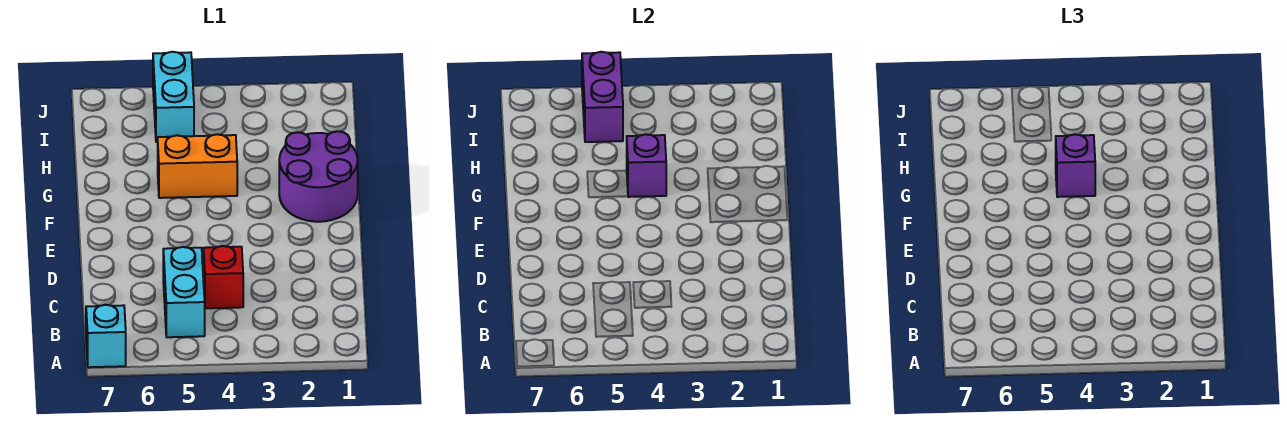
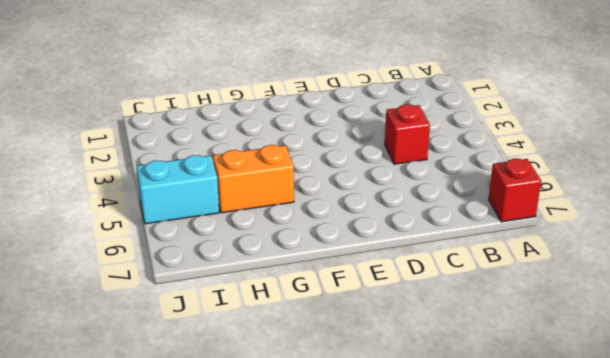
red 1x1 brick [489,159,541,222] -> cyan 1x1 brick [86,305,126,367]
orange 1x2 brick [213,145,294,213] -> orange 1x2 brick turned to [158,134,237,198]
none -> cyan 1x2 brick [163,247,205,337]
none -> purple 2x2 round brick [279,131,358,222]

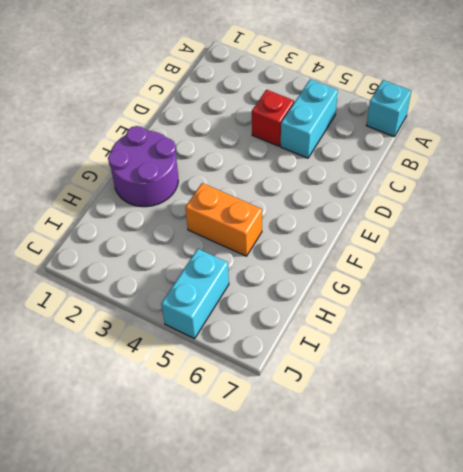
none -> purple 1x1 brick [627,134,666,197]
none -> purple 1x2 brick [582,52,623,142]

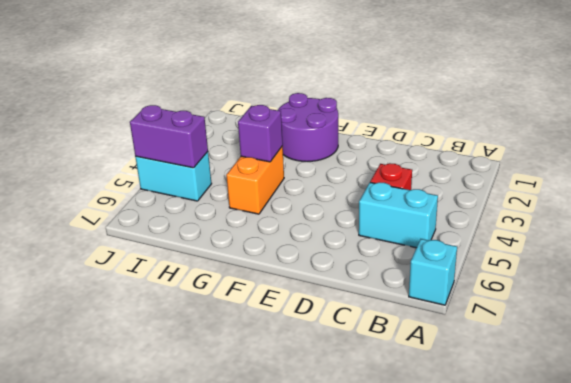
none -> purple 1x1 brick [1056,134,1095,197]

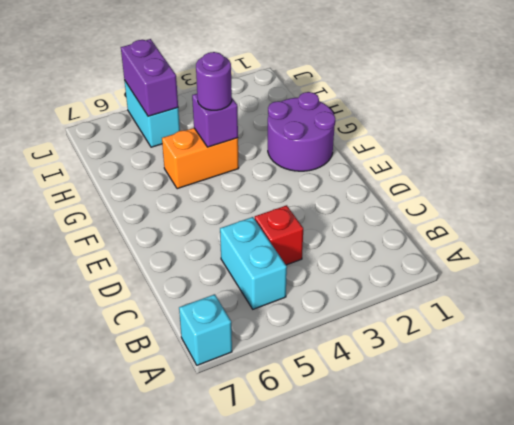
purple 1x1 round brick [196,52,232,110] -> purple 1x1 brick [1056,134,1095,197]

